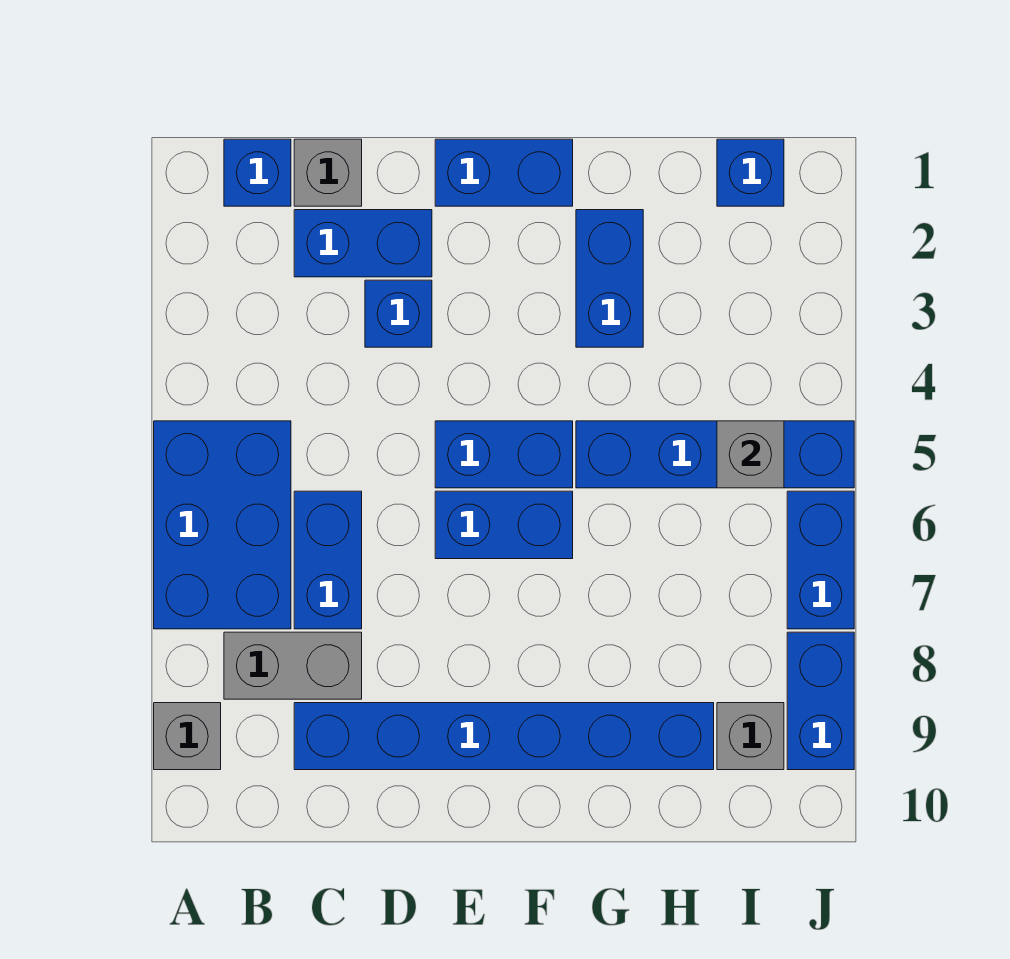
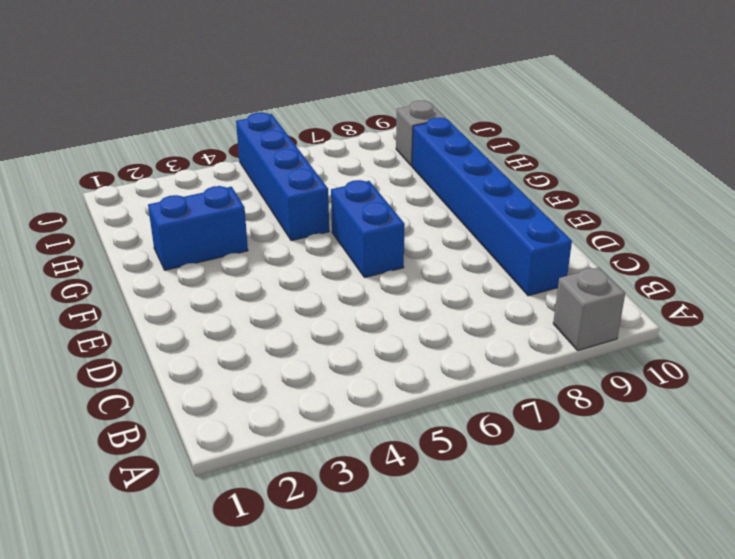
none -> blue 2x3 brick [154,421,291,629]
none -> blue 1x1 brick [224,139,291,206]
none -> grey 1x2 brick [224,632,362,699]

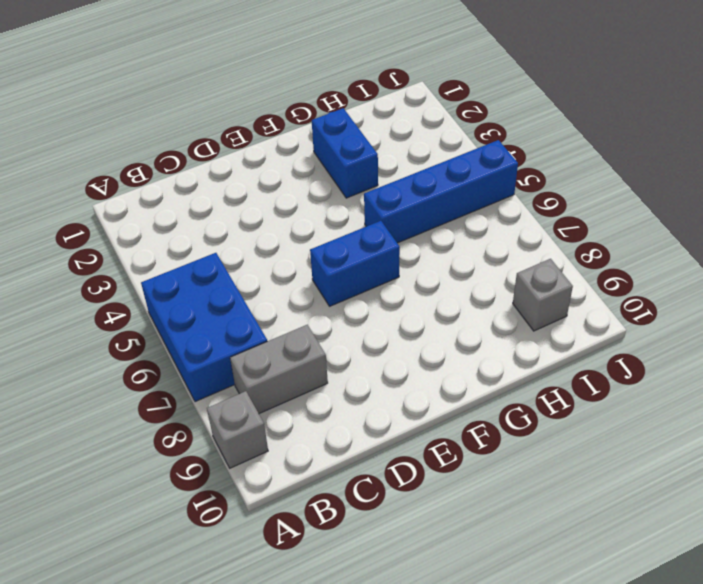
none -> blue 1x1 brick [224,139,291,206]
none -> grey 1x1 brick [294,139,362,206]
none -> blue 1x2 brick [294,210,432,277]

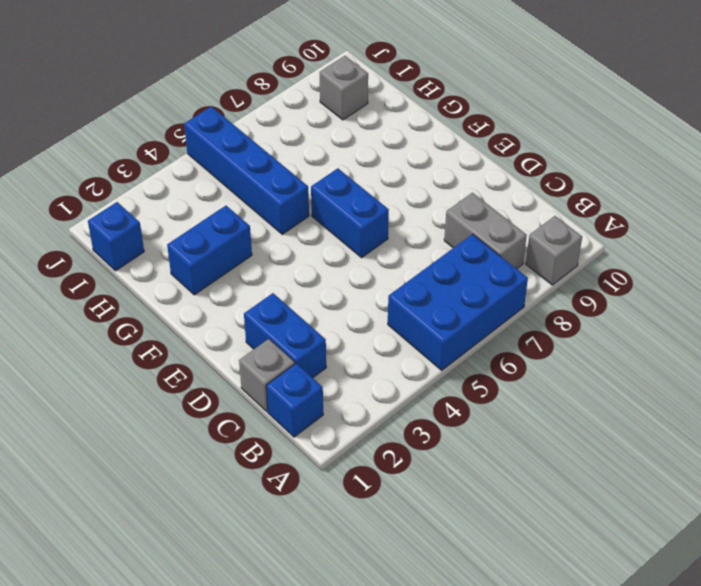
none -> blue 1x2 brick [294,491,362,629]
none -> blue 1x6 brick [294,703,714,770]
none -> blue 1x1 brick [365,280,432,347]

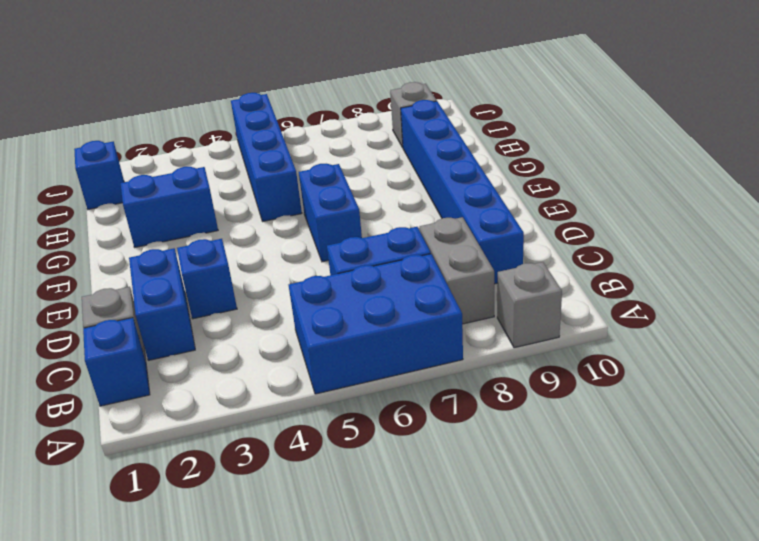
none -> blue 1x2 brick [435,139,573,206]
none -> blue 1x2 brick [435,421,573,488]
none -> blue 1x2 brick [787,491,854,629]

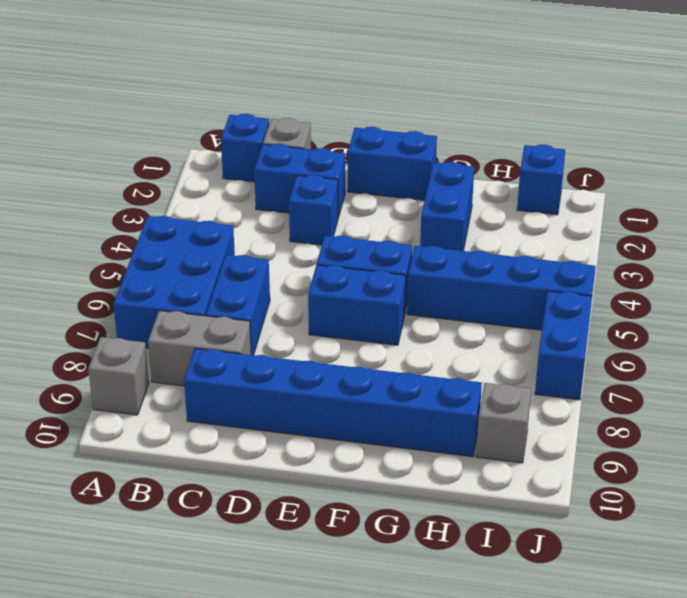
none -> blue 1x2 brick [787,632,854,770]
none -> grey 1x1 brick [717,421,784,488]

